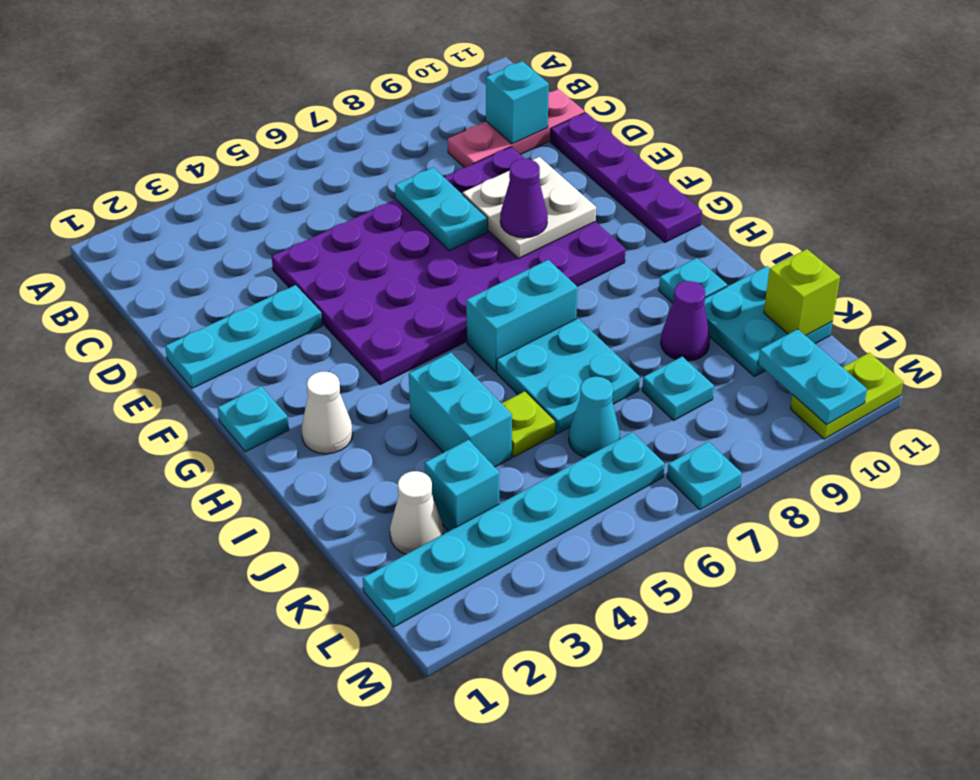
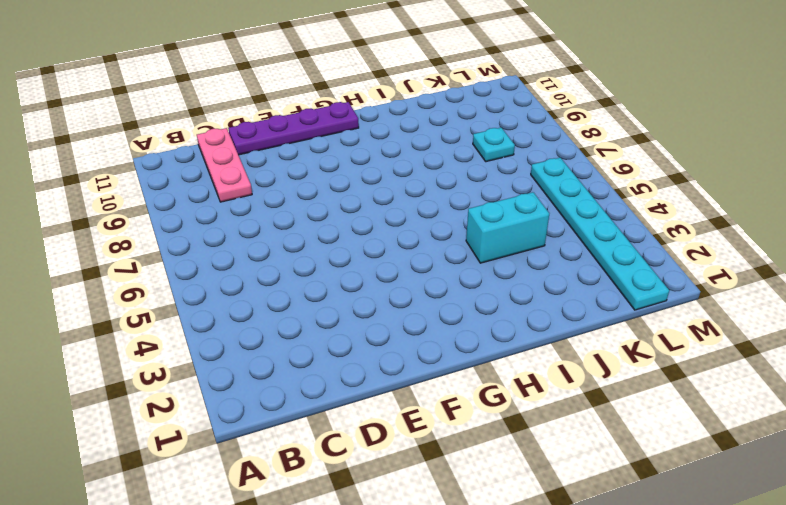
none -> purple 4x6 plate [272,147,626,385]
none -> cyan 1x3 plate [165,285,322,388]
none -> cyan 1x1 plate [218,386,289,452]

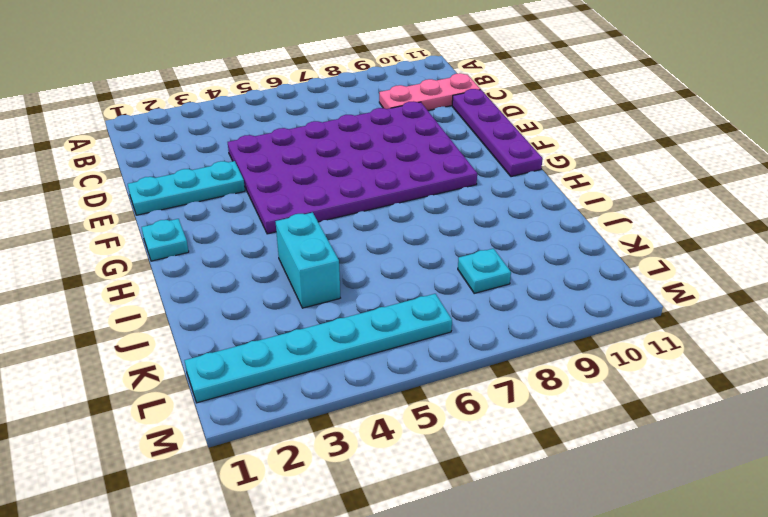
none -> white 1x1 cone [301,372,353,454]
none -> cyan 1x2 brick [466,260,578,372]
none -> cyan 2x2 plate [497,318,640,434]

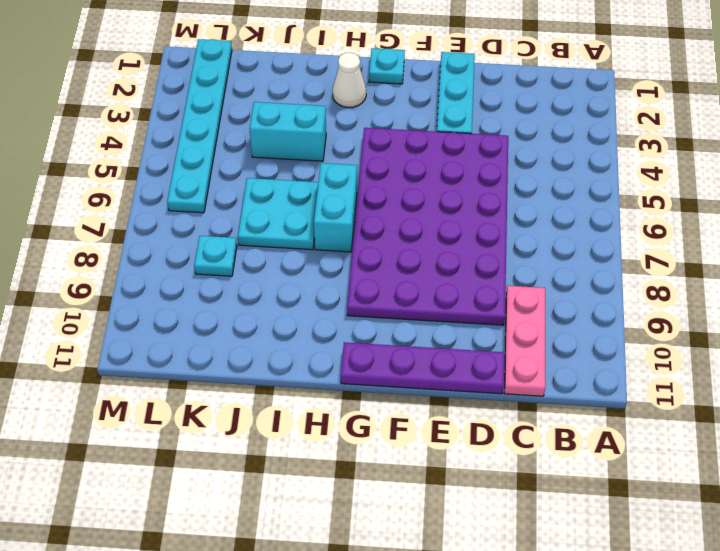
none -> cyan 1x1 plate [659,258,727,303]
none -> lime 1x1 plate [501,391,555,457]
none -> purple 1x1 cone [661,281,710,361]

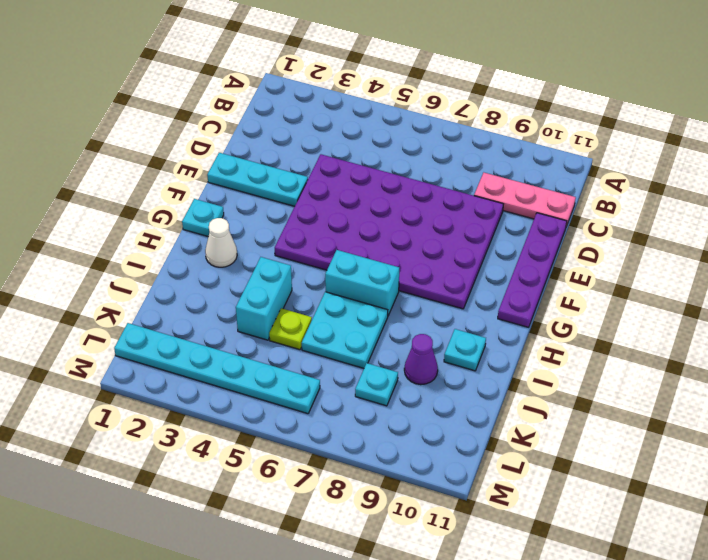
none -> cyan 2x2 plate [704,266,833,377]
none -> white 1x1 cone [390,471,443,554]
none -> cyan 1x1 brick [425,440,499,531]

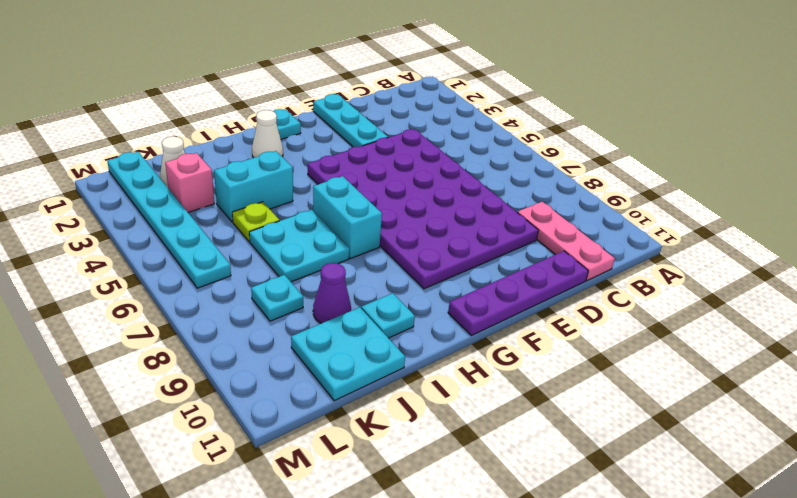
pink 1x1 brick [165,153,214,212] -> cyan 1x1 brick [425,440,499,531]
none -> cyan 1x1 cone [569,377,620,457]
none -> cyan 1x1 plate [667,442,742,510]
none -> lime 1x2 plate [790,353,903,439]

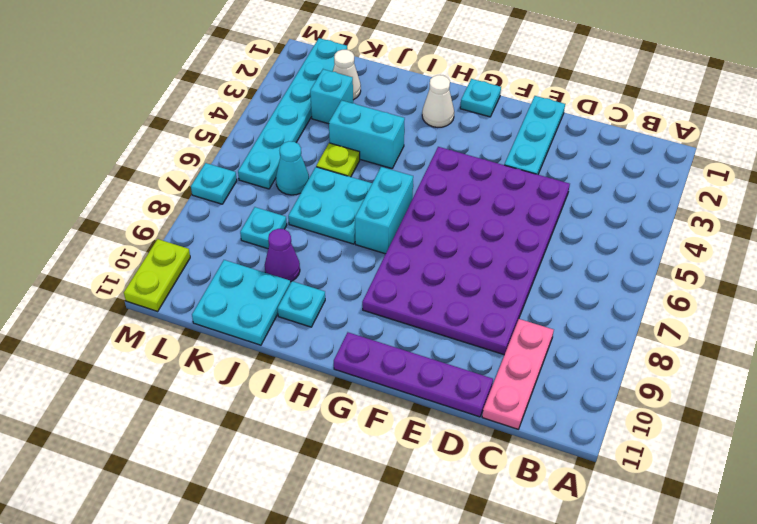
none -> cyan 1x1 brick [486,61,549,144]
none -> cyan 1x2 plate [395,168,488,251]
none -> white 2x2 plate [463,157,596,259]

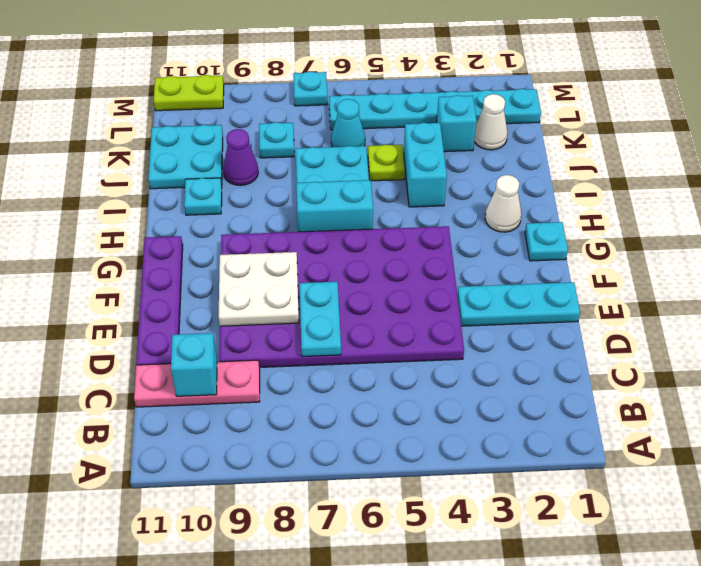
none -> lime 1x1 brick [764,249,840,336]
none -> cyan 1x2 plate [758,329,867,424]
none -> purple 1x1 cone [500,159,548,238]

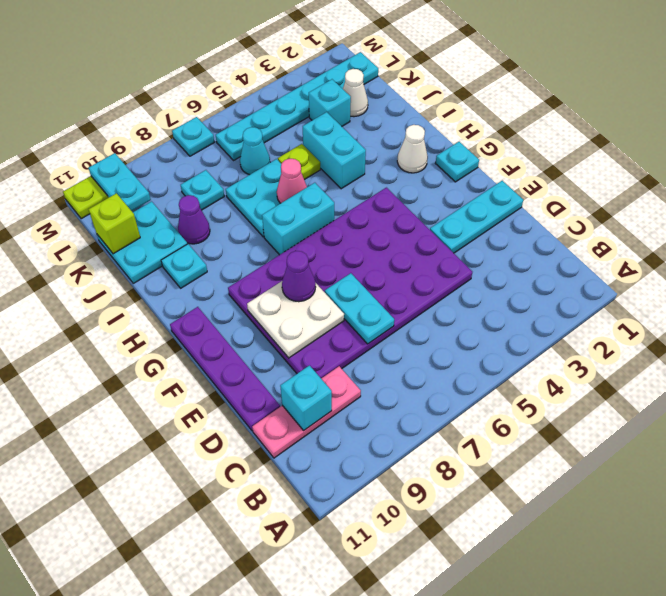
pink 1x1 cone [277,159,307,203] -> none

